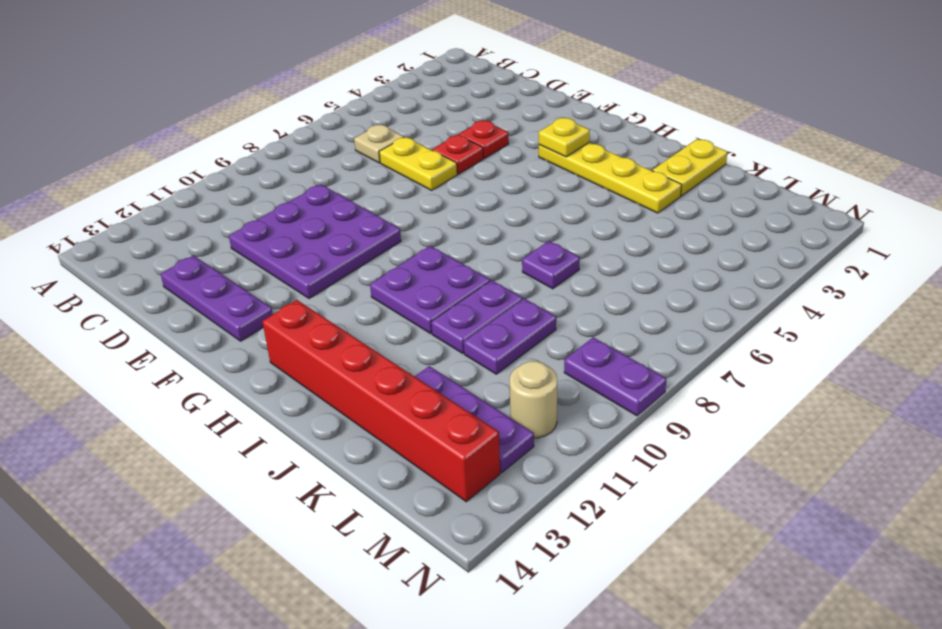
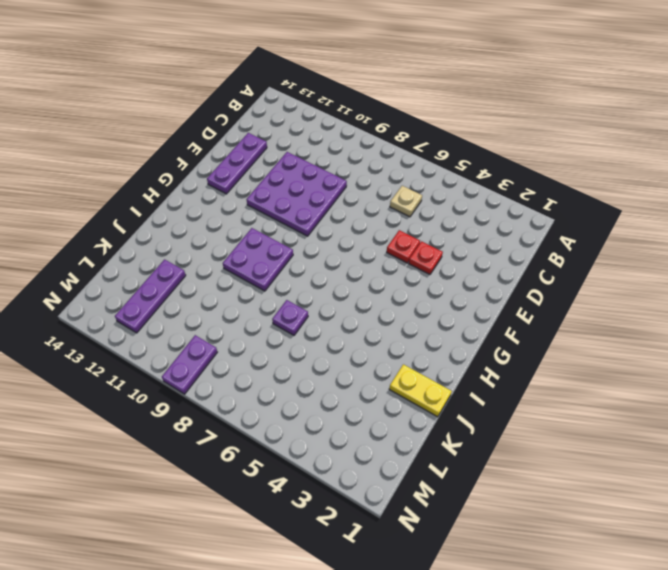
none -> yellow 1x2 plate [379,137,457,190]
none -> yellow 1x4 plate [539,143,682,213]
none -> red 1x6 brick [262,300,500,502]

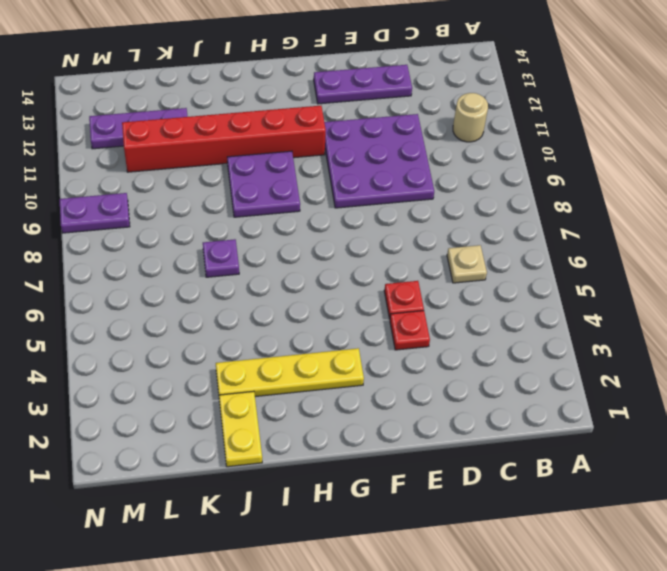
tan 1x1 round brick [453,93,488,142] -> tan 1x1 round brick moved to [510,361,557,438]
red 1x6 brick [122,106,326,172] -> red 1x6 brick moved to [262,300,500,502]
none -> yellow 1x2 plate [379,137,457,190]
none -> purple 1x2 plate [431,280,522,353]
none -> purple 1x2 plate [464,299,556,374]

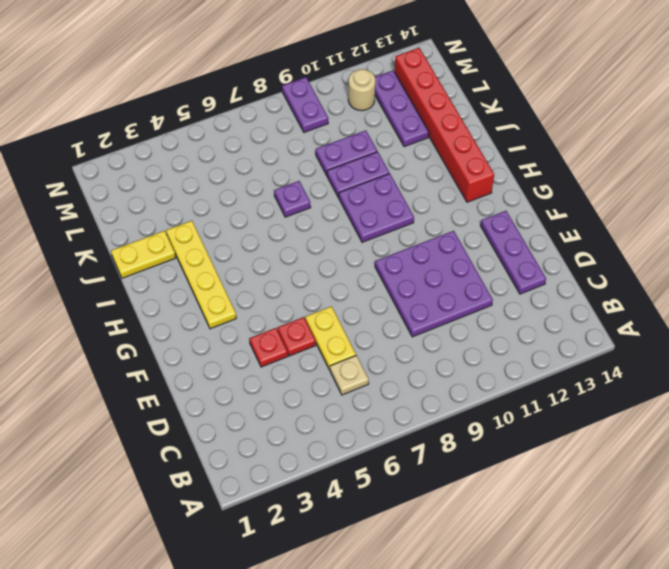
none -> yellow 1x1 plate [539,118,590,157]

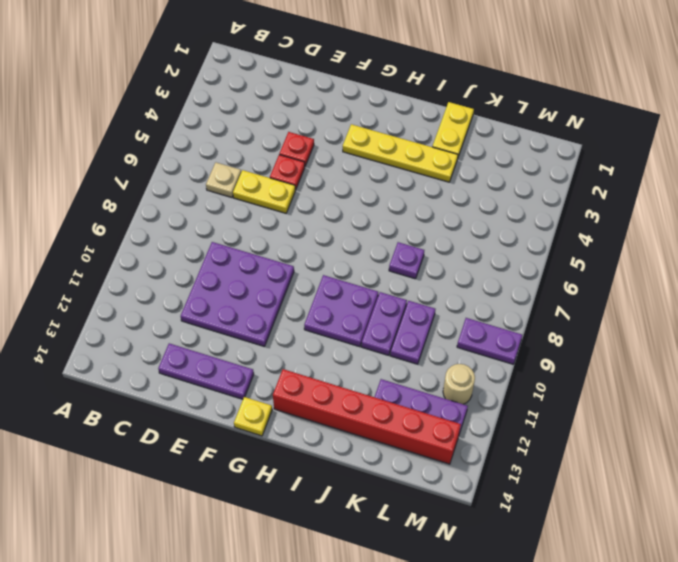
yellow 1x1 plate [234,397,272,436] -> yellow 1x1 plate moved to [539,118,590,157]

